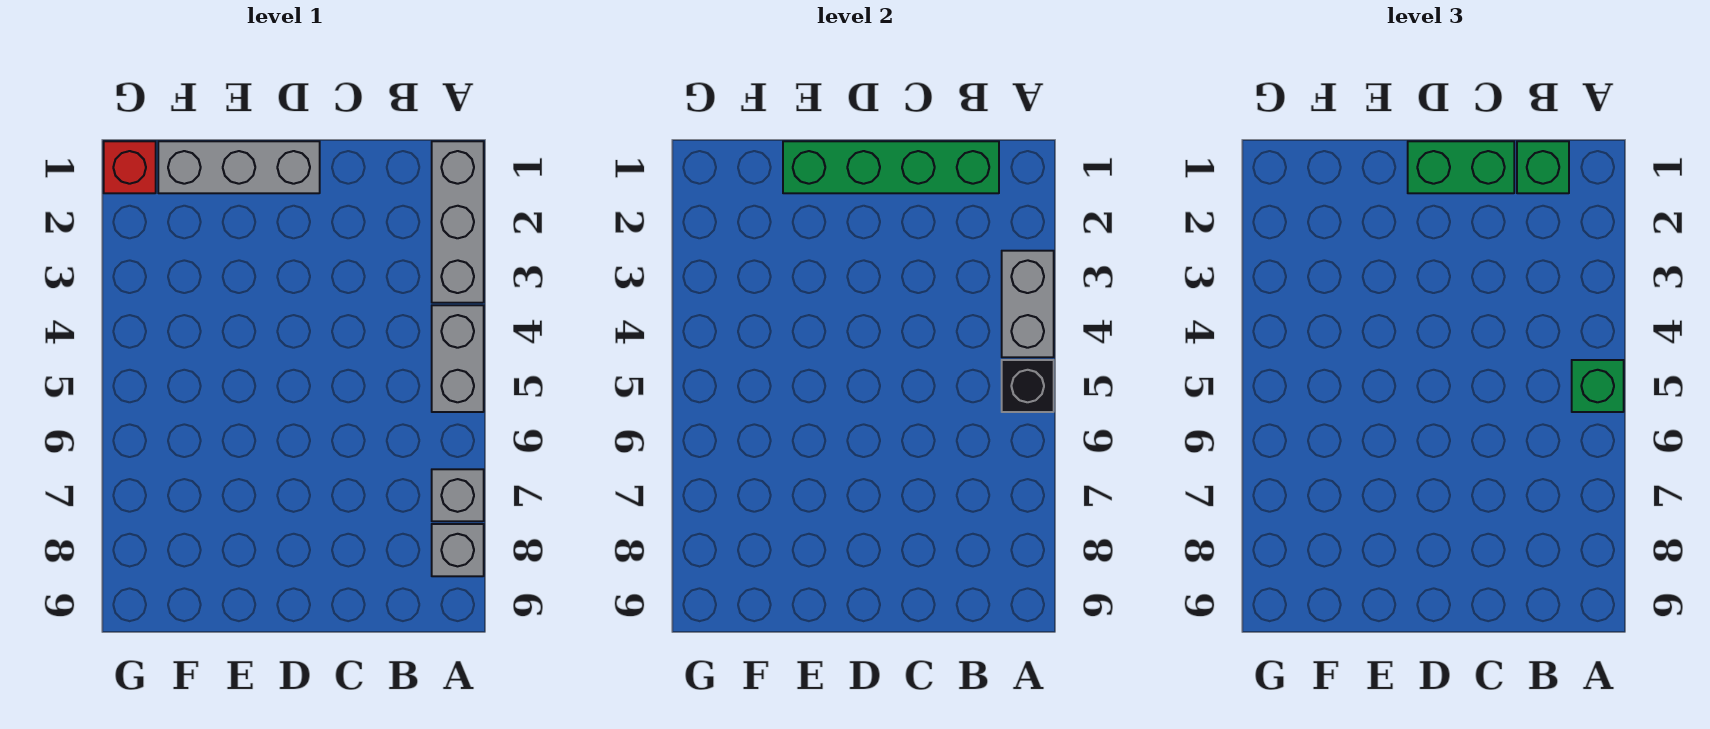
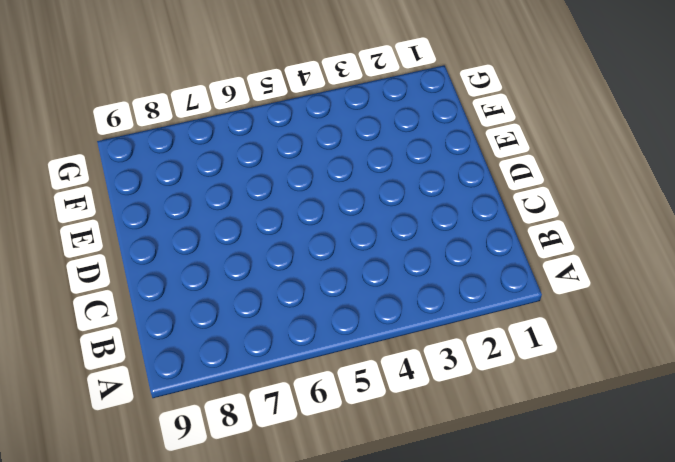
none -> grey 1x3 brick [432,141,484,303]
none -> grey 1x2 brick [432,305,484,412]
none -> grey 1x1 brick [432,469,484,521]

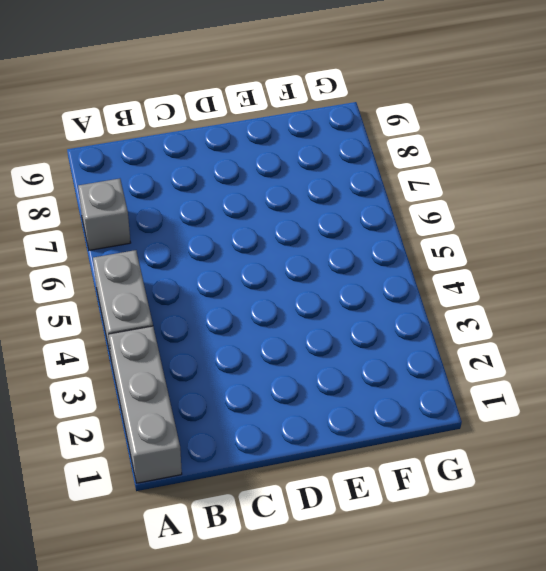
none -> grey 1x1 brick [432,524,484,576]
none -> grey 1x3 brick [158,141,320,193]
none -> red 1x1 brick [104,141,156,193]

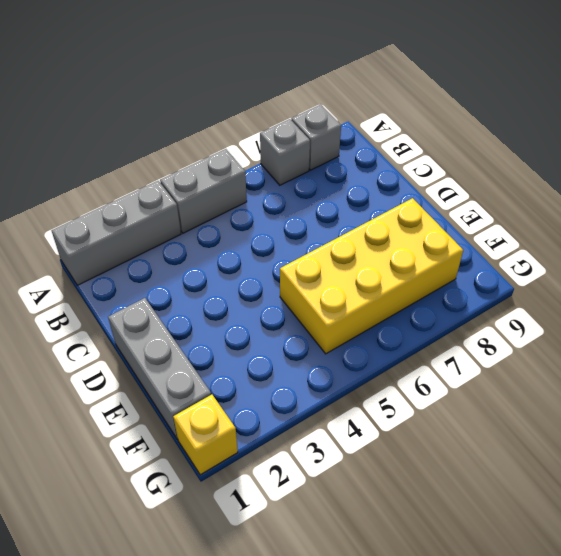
yellow 2x4 brick [280,198,463,354] -> none
yellow 1x1 brick [173,394,238,475] -> red 1x1 brick [104,141,156,193]
none -> grey 1x2 brick [1002,251,1054,357]
none -> black 1x1 brick [1002,360,1054,412]
none -> green 1x4 brick [783,141,999,193]

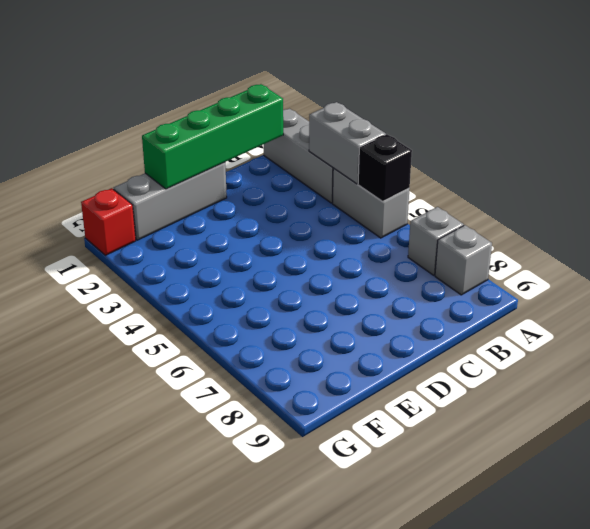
none -> green 1x1 brick [1572,360,1624,412]
none -> green 1x1 brick [1517,141,1569,193]
none -> green 1x2 brick [1408,141,1514,193]

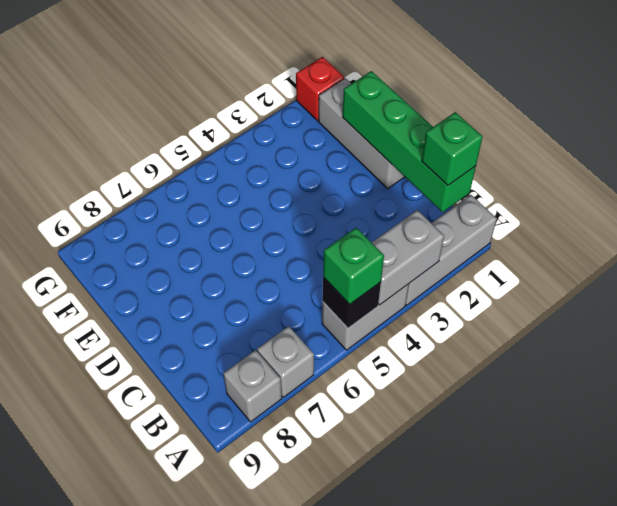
none -> green 1x2 brick [1408,141,1514,193]

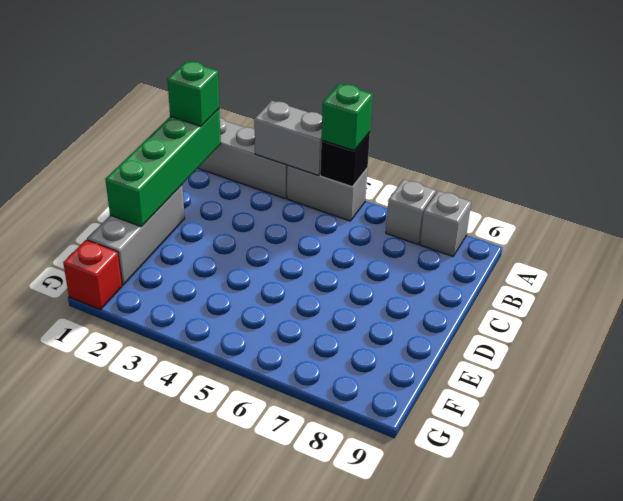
none -> green 1x2 brick [1408,141,1514,193]

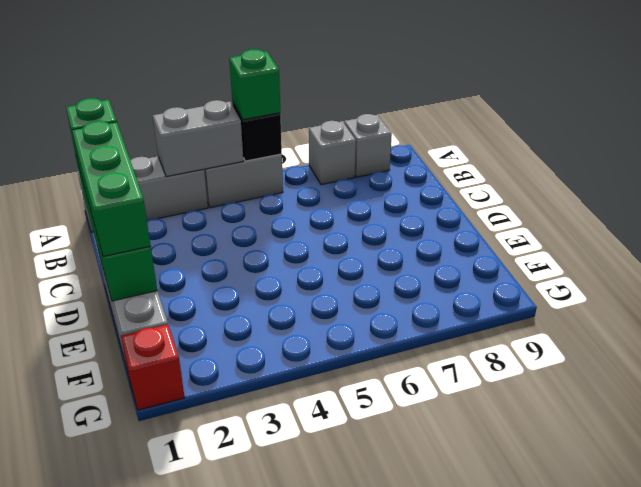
green 1x3 brick [72,121,151,257] -> green 1x2 brick [1408,141,1514,193]

